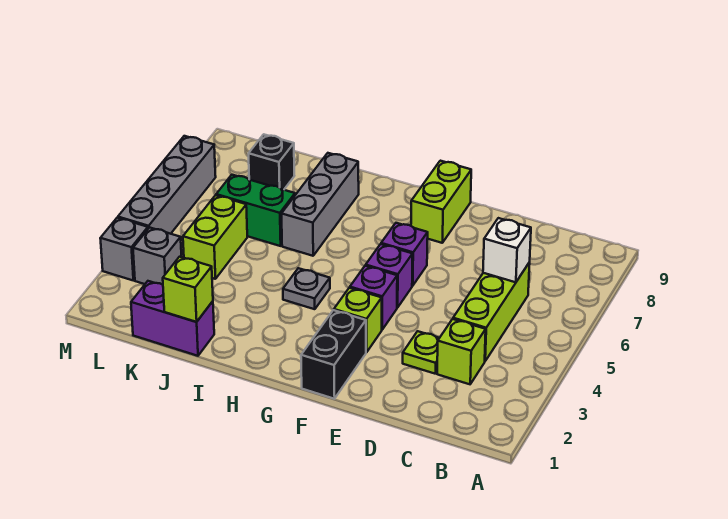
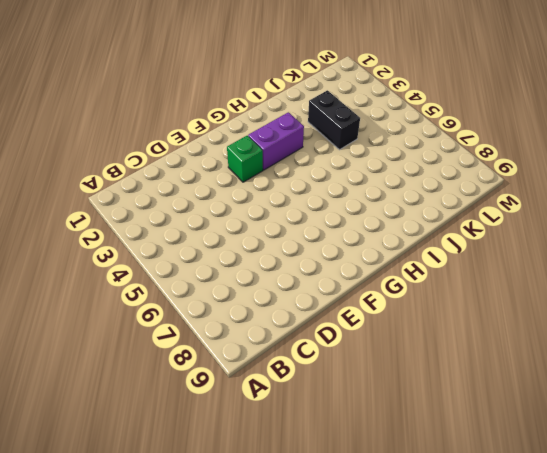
green 1x1 brick [227,136,263,182] -> lime 1x1 brick [334,288,382,352]
purple 1x2 brick [248,112,304,170] -> purple 1x2 brick moved to [131,281,214,356]
black 1x2 brick [308,90,360,150] -> black 1x2 brick moved to [301,310,366,399]
none -> lime 1x1 brick [437,319,486,384]
none -> lime 1x3 brick [453,262,530,361]
none -> lime 1x1 plate [403,331,439,374]

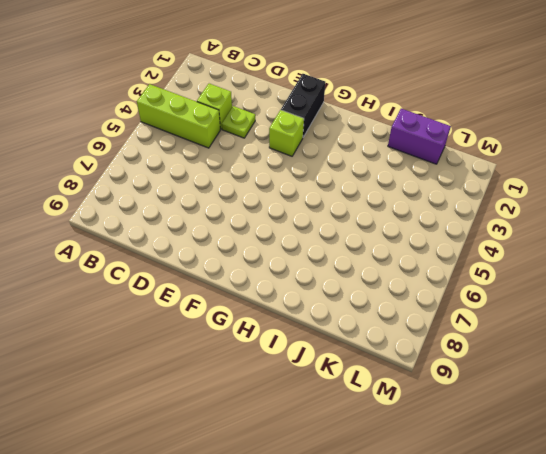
lime 1x3 brick [137,84,220,148] -> lime 1x3 brick turned to [453,262,530,361]
none -> purple 1x1 brick [350,266,397,330]
none -> purple 1x1 brick [366,244,413,308]
none -> purple 1x1 brick [381,223,428,286]

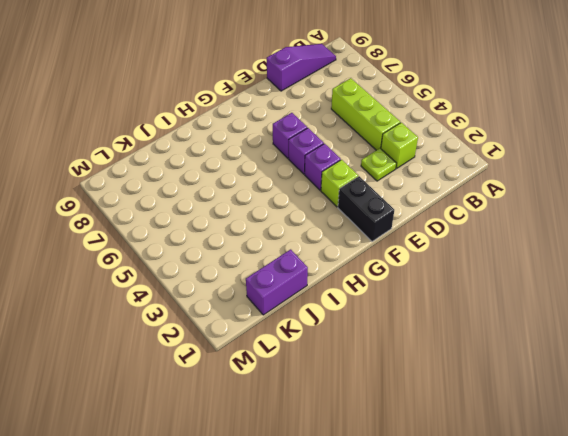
purple 1x3 slope [267,44,336,91] -> none
none -> lime 1x2 brick [411,161,471,243]
none -> grey 1x1 plate [283,268,330,309]
none -> grey 1x3 brick [282,153,359,256]

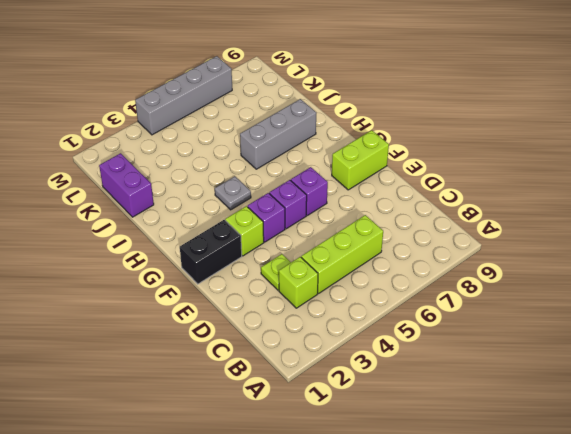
none -> green 1x2 brick [216,175,295,246]
none -> lime 1x2 brick [183,195,247,279]
none -> black 1x1 brick [249,134,294,190]

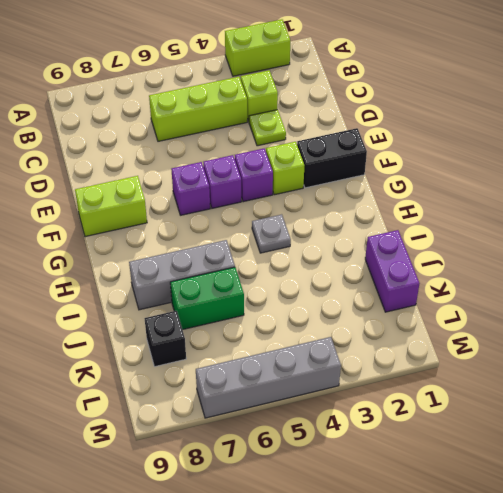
lime 1x2 brick [225,19,290,76] -> lime 1x2 brick moved to [183,195,247,279]
green 1x2 brick [170,267,244,330] -> green 1x2 brick turned to [216,175,295,246]
none -> grey 1x1 brick [133,227,182,285]
none -> grey 1x1 brick [100,218,148,280]
none -> white 1x1 brick [483,218,531,282]

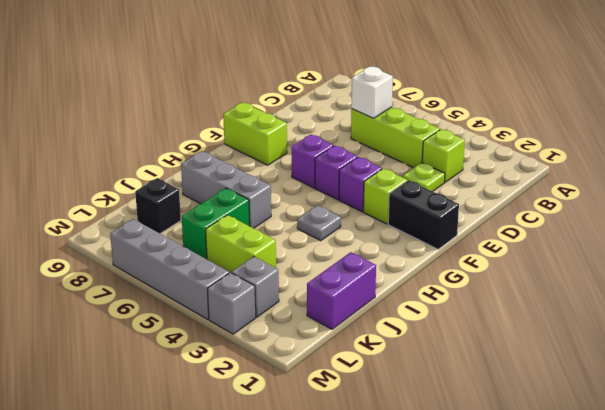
none -> lime 1x1 brick [163,257,213,322]

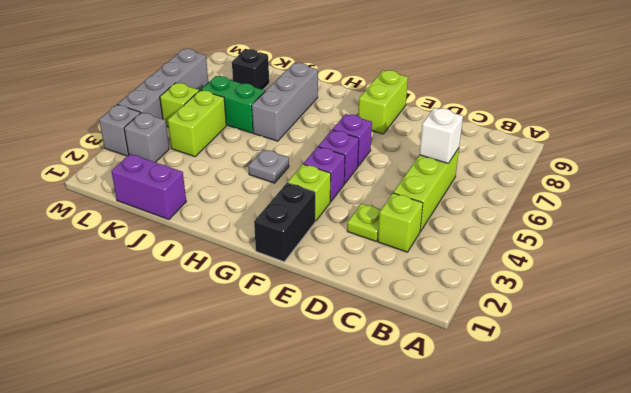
lime 1x1 brick [160,83,199,127] -> lime 1x1 brick moved to [163,257,213,322]

